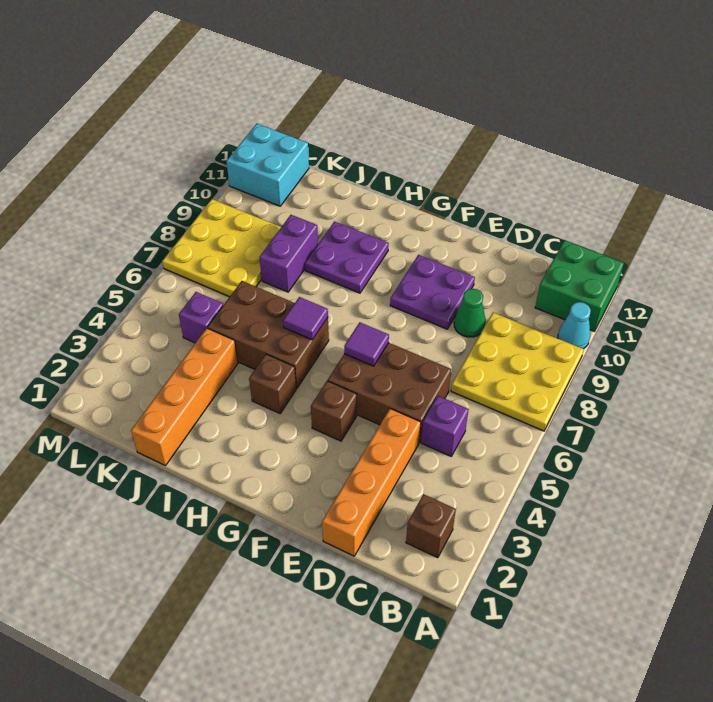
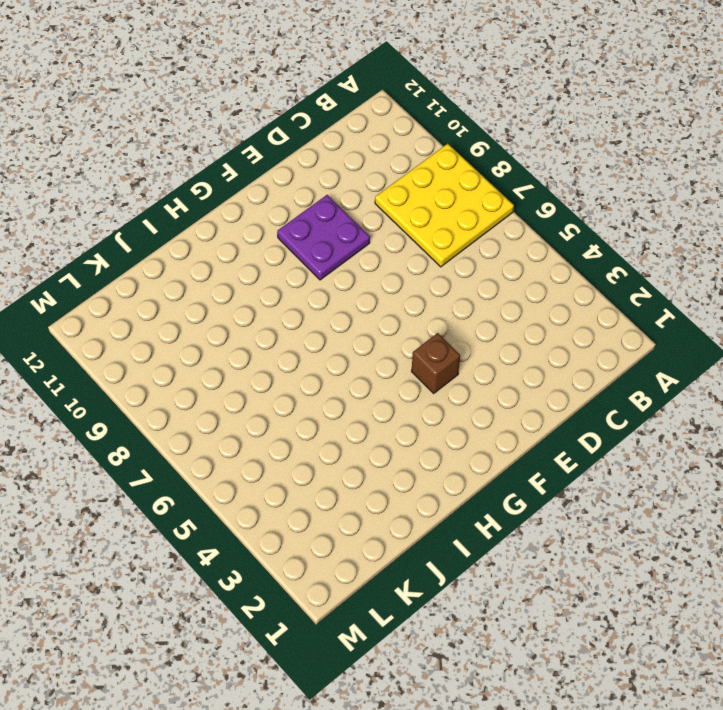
none -> cyan 1x1 cone [558,302,591,349]
none -> green 2x2 brick [535,240,624,331]
none -> brown 1x1 brick [406,494,456,558]

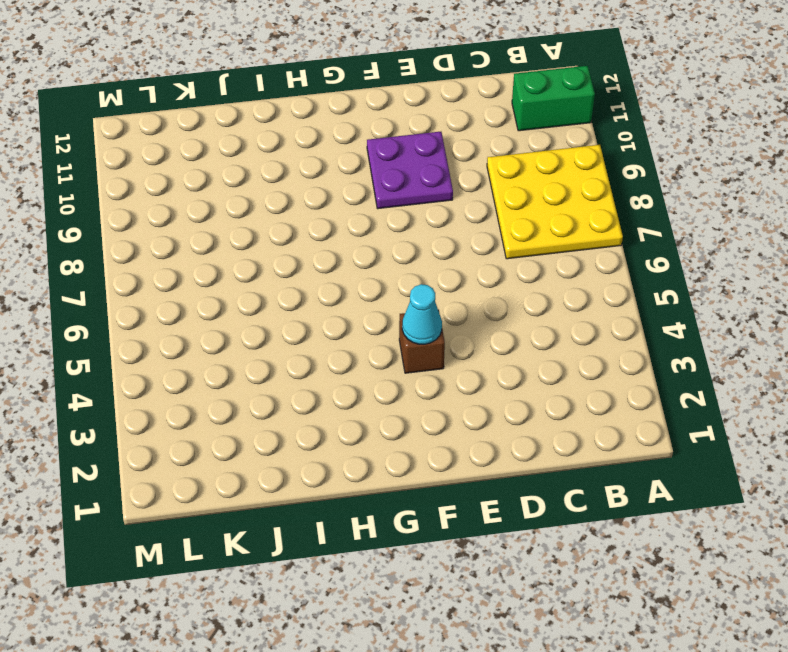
green 1x2 brick [512,66,595,131] -> green 2x2 brick [535,240,624,331]
cyan 1x1 cone [402,284,442,344] -> cyan 1x1 cone moved to [558,302,591,349]
none -> brown 1x1 brick [406,494,456,558]
none -> purple 1x1 brick [421,396,469,456]
none -> orange 1x4 brick [322,409,421,556]

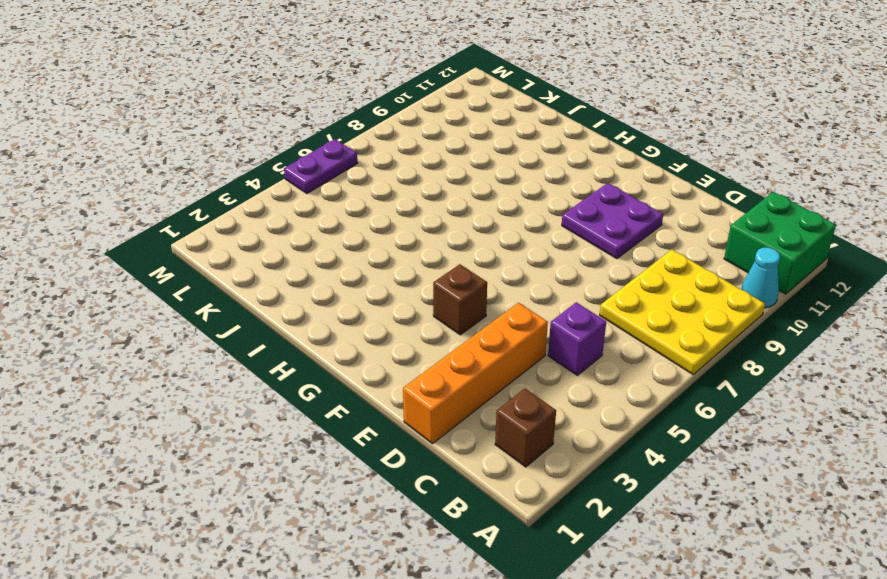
purple 1x2 plate [284,139,358,193] -> none
none -> brown 2x3 brick [328,343,451,442]
none -> green 1x1 cone [454,289,486,337]
none -> brown 1x1 brick [249,354,296,413]

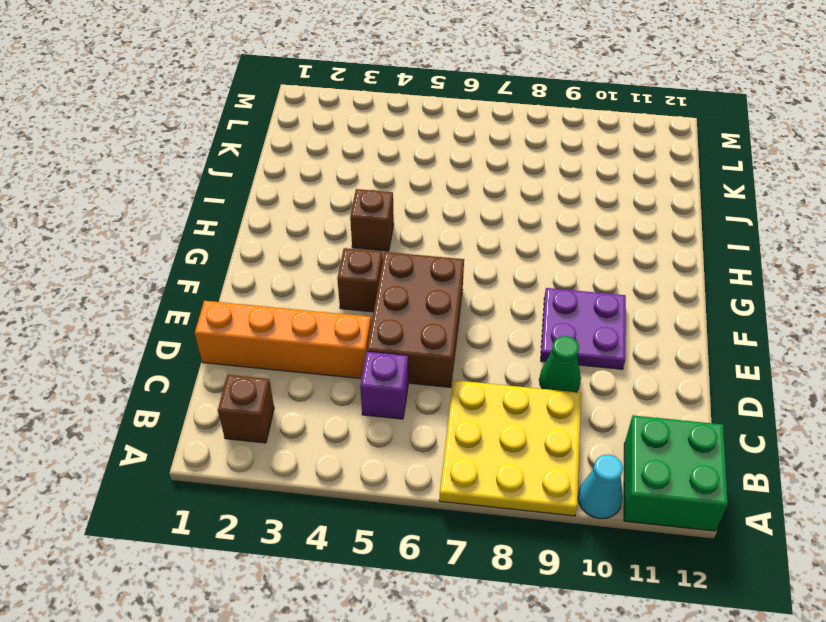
none -> brown 2x3 brick [208,281,329,388]
none -> purple 2x2 plate [305,222,389,293]
none -> orange 1x4 brick [131,328,238,466]

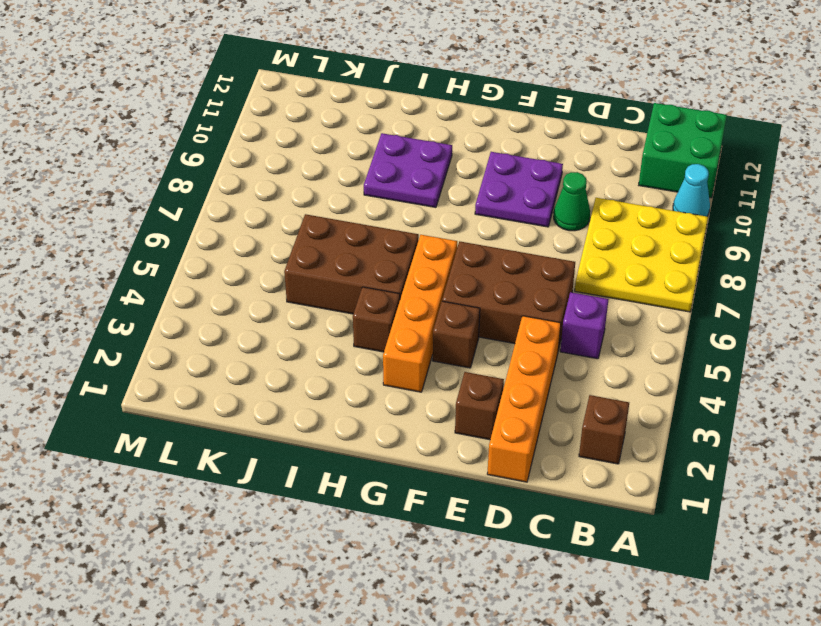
brown 1x1 brick [455,372,504,440] -> none
orange 1x4 brick [383,235,457,392] -> orange 1x4 brick moved to [131,328,238,466]
none -> purple 1x2 brick [259,215,318,292]
none -> purple 1x1 brick [179,292,223,343]
none -> yellow 3x3 plate [162,199,281,297]

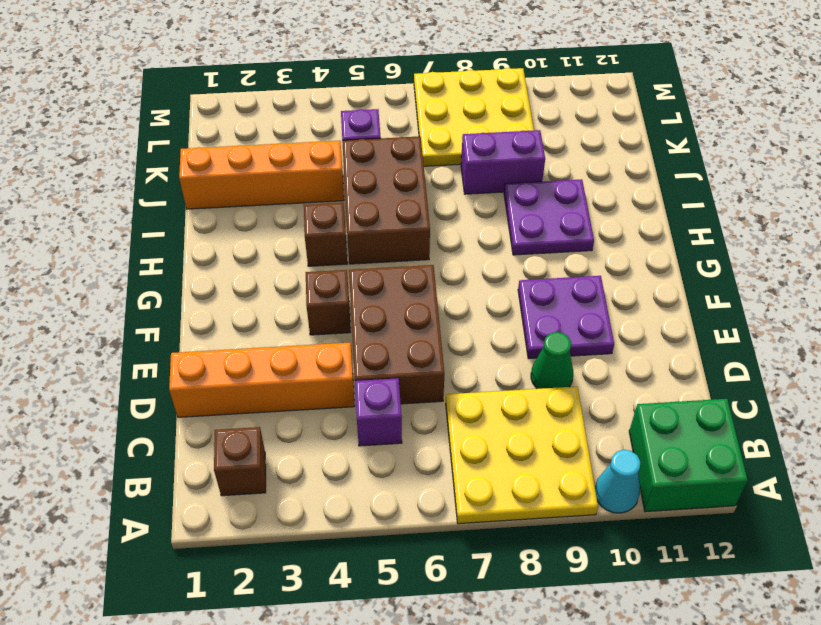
none -> cyan 2x2 brick [226,124,309,206]
none -> purple 1x1 tile [344,322,389,366]
none -> purple 1x1 tile [283,297,328,340]

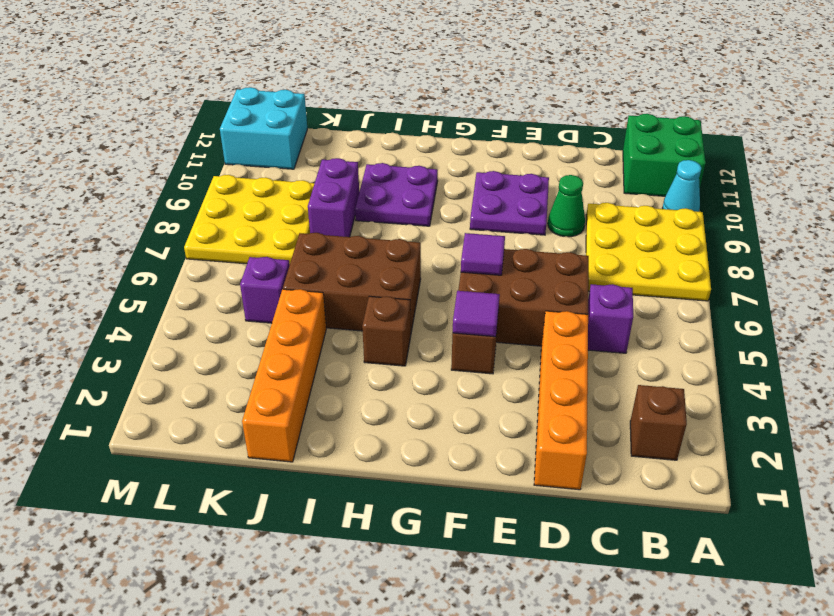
purple 1x1 tile [453,291,500,337] -> purple 1x1 tile moved to [283,297,328,340]

